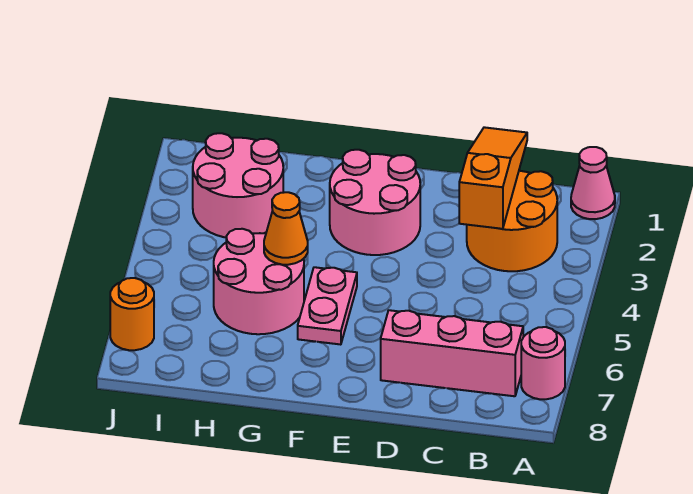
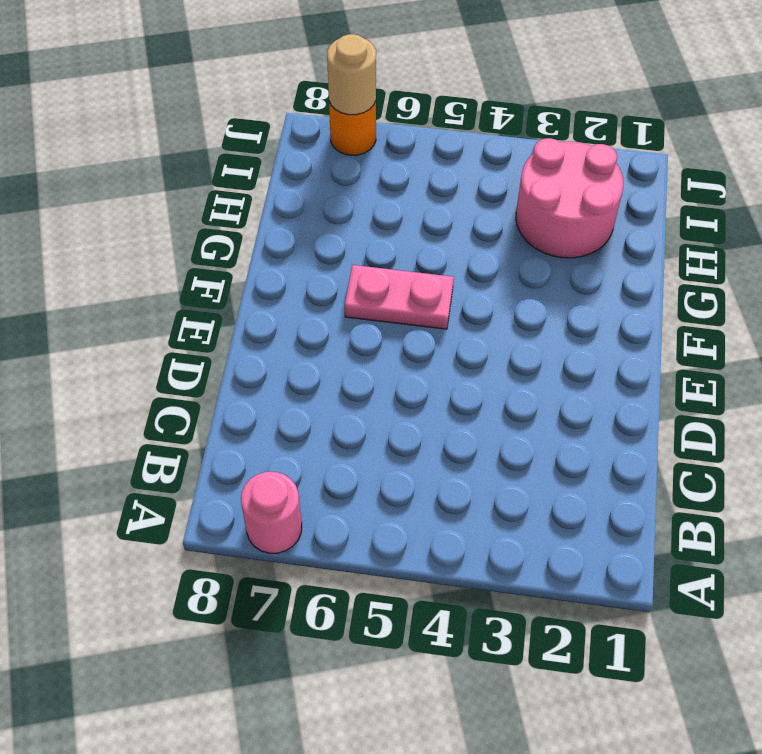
tan 1x1 round brick [327,34,376,115] -> none
none -> pink 1x1 cone [571,147,615,219]
none -> orange 2x2 round brick [467,171,557,271]

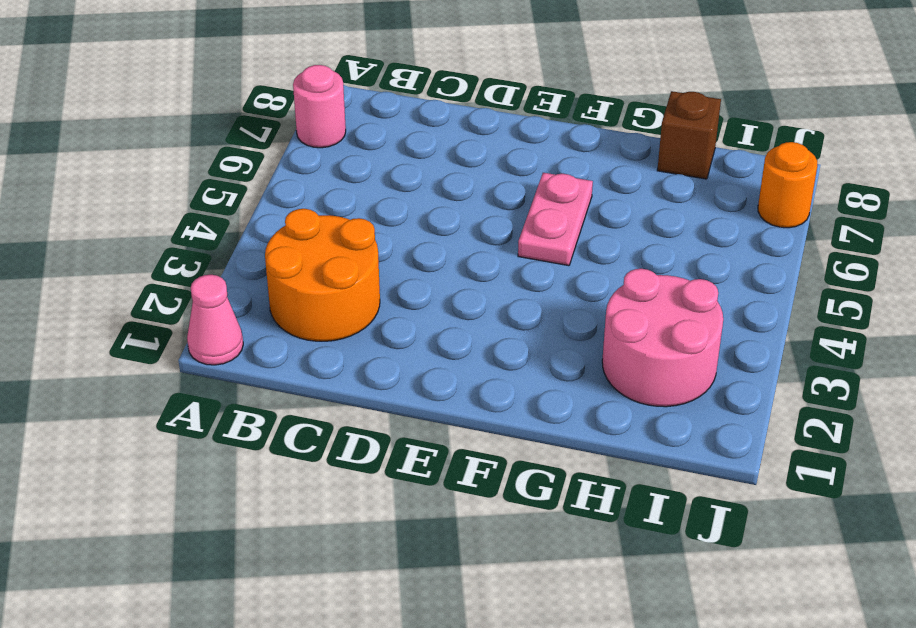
brown 1x1 brick [657,91,721,179] -> none
none -> pink 1x3 brick [381,310,523,396]
none -> pink 2x2 round brick [330,150,420,255]

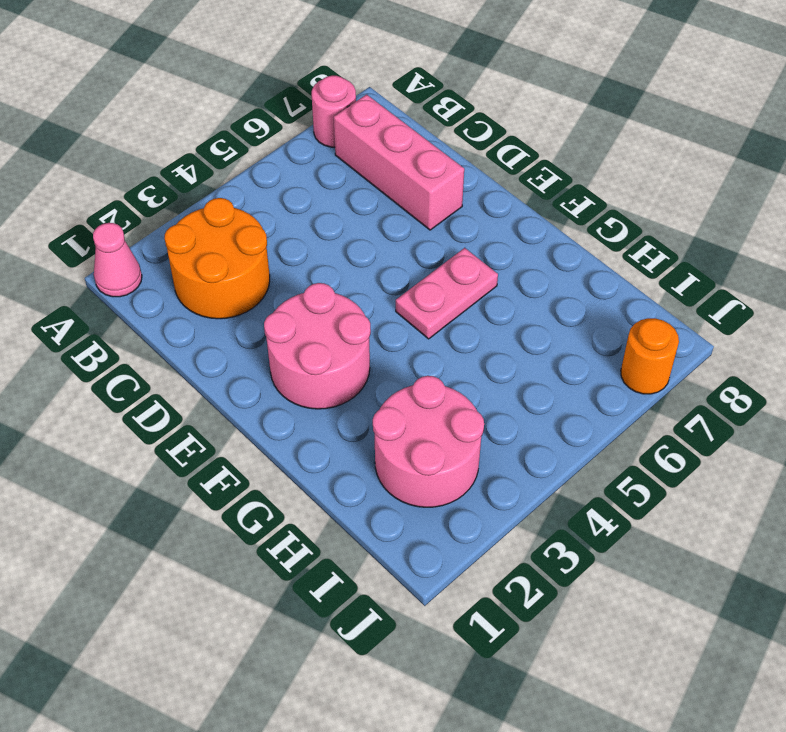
none -> pink 2x2 round brick [214,229,304,334]
none -> orange 1x3 slope [459,127,527,229]

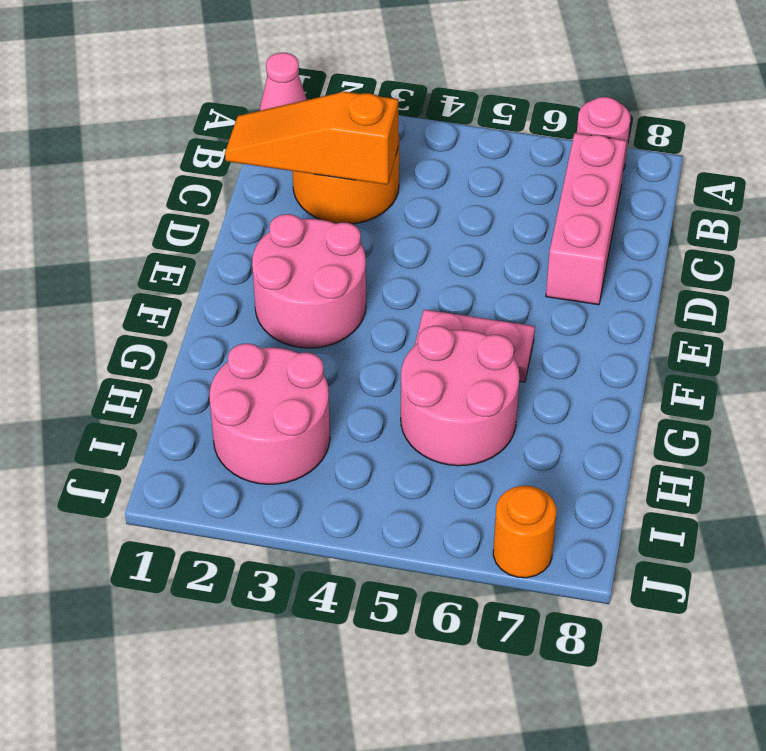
none -> orange 1x1 cone [264,192,308,265]

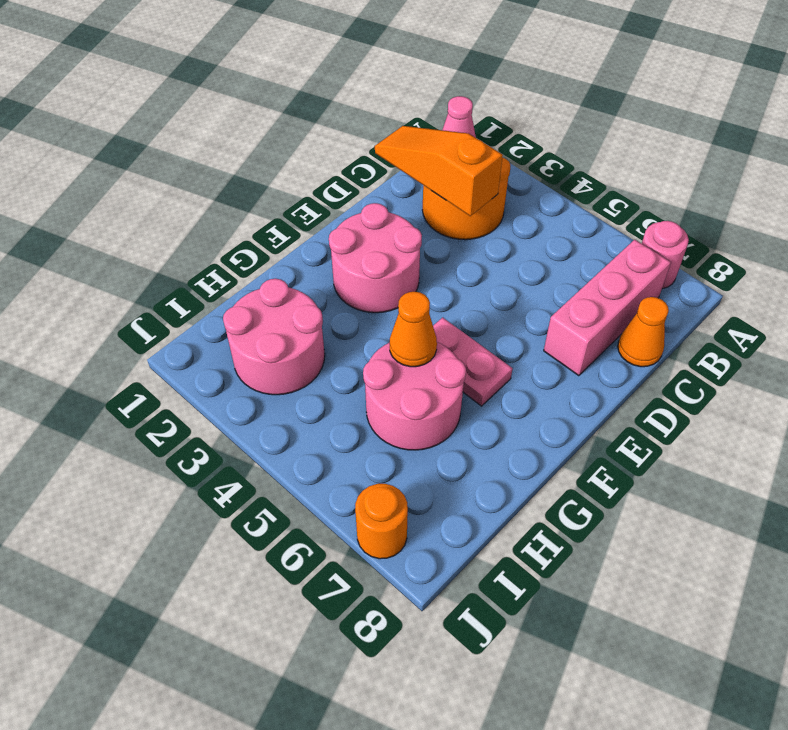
orange 1x1 cone [618,297,669,367] -> none

